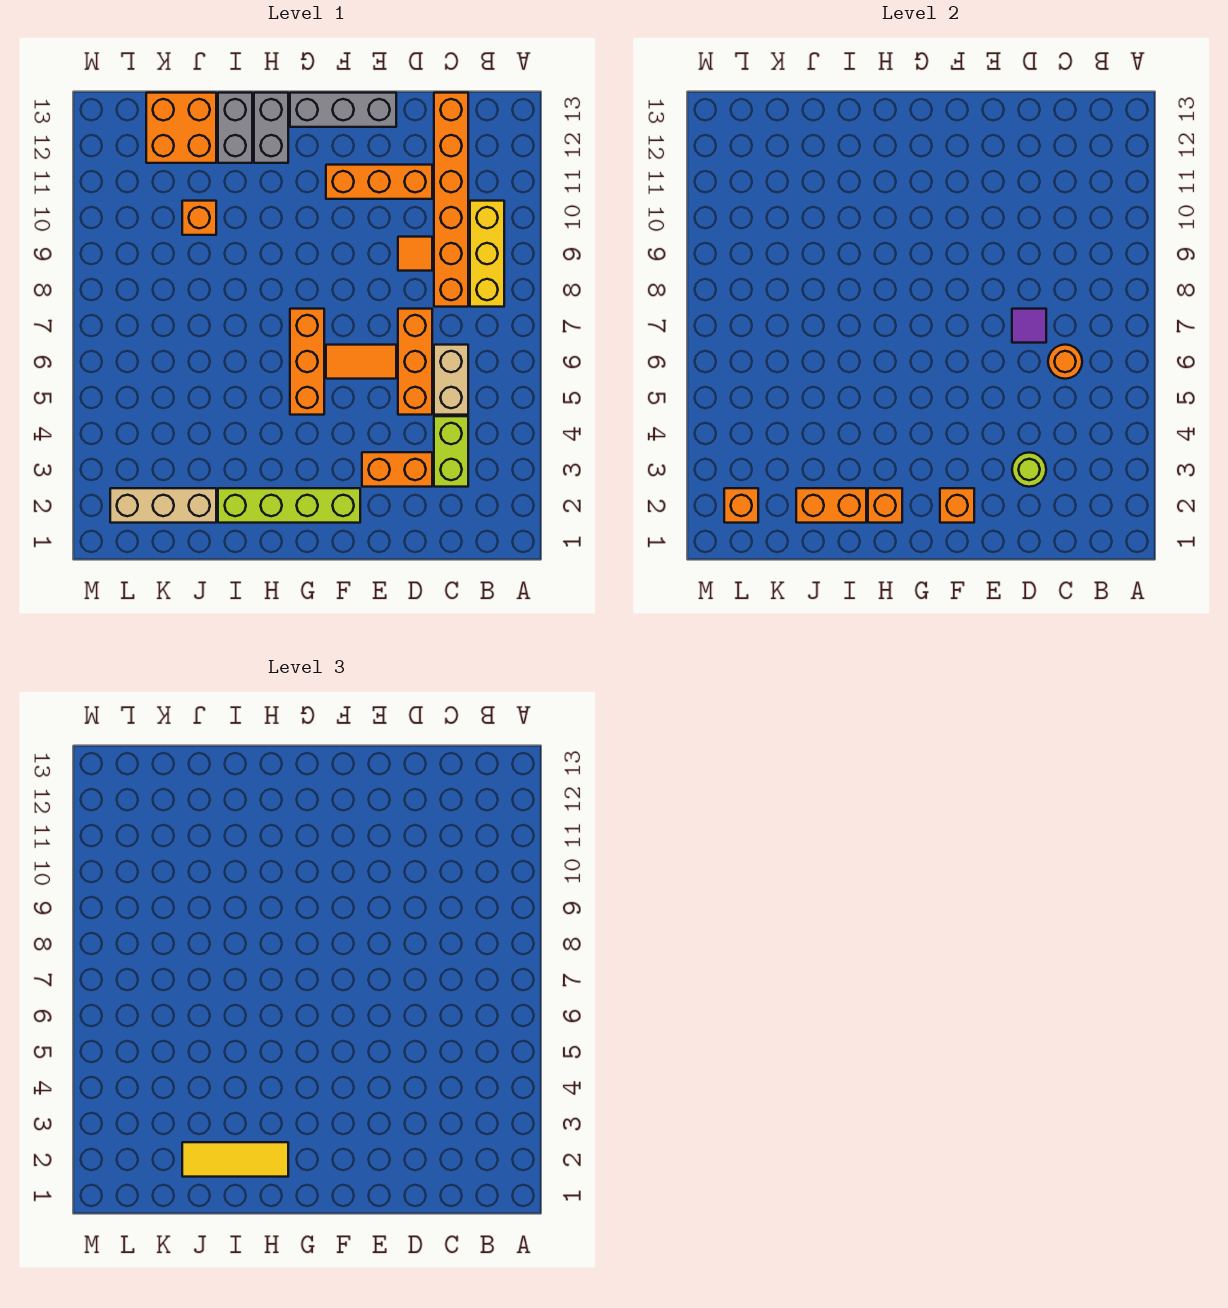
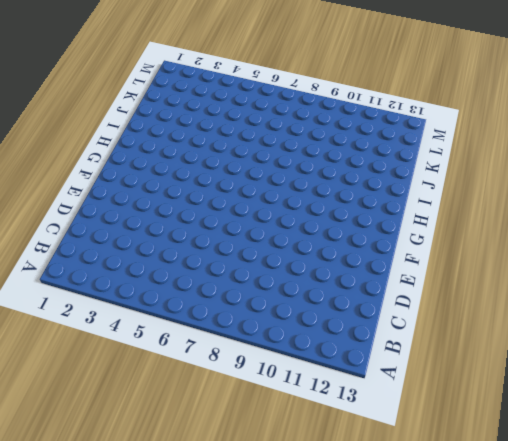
none -> yellow 1x3 brick [470,201,504,307]
none -> lime 1x2 brick [434,416,468,487]
none -> tan 1x2 brick [434,345,468,415]

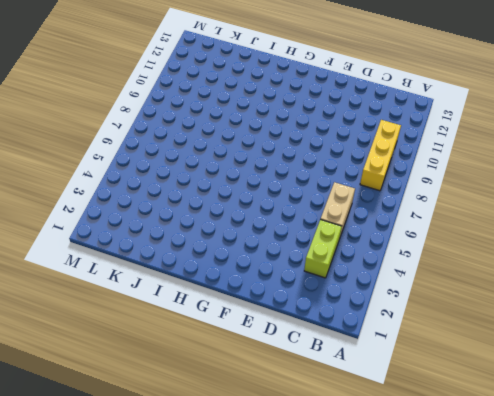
none -> orange 1x6 brick [434,93,468,307]
none -> orange 1x2 brick [362,452,432,487]
none -> orange 1x3 brick [398,309,432,415]

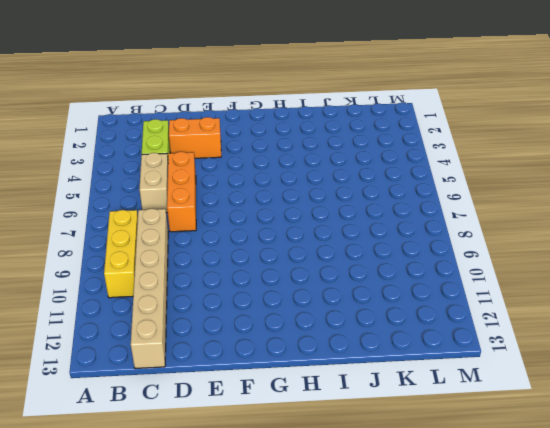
tan 1x6 brick [131,209,168,368] -> orange 1x6 brick [434,93,468,307]
none -> orange 1x1 tile [398,237,432,271]
none -> orange 1x3 brick [326,165,432,199]
none -> orange 1x2 tile [326,345,396,379]

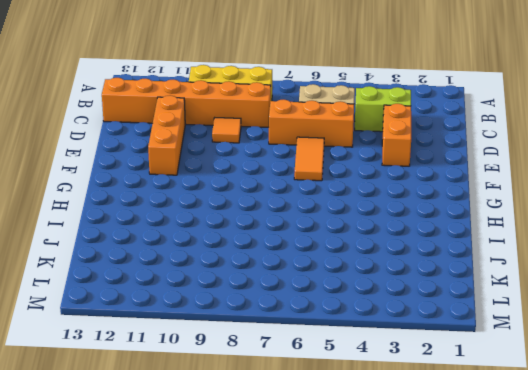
none -> grey 1x3 brick [290,93,396,127]
none -> lime 1x4 brick [218,488,360,523]
none -> orange 1x3 brick [290,309,324,415]

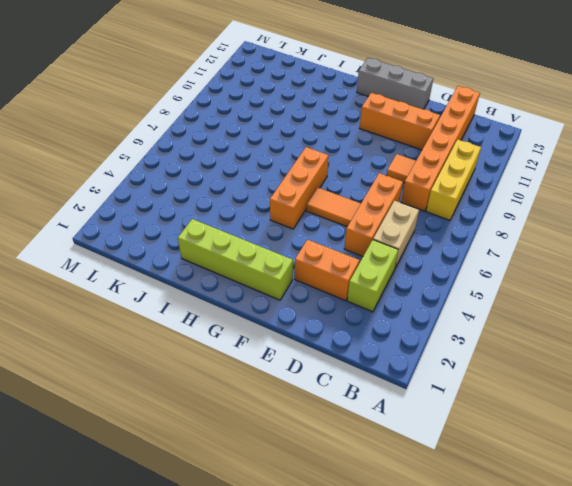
none -> grey 1x2 brick [254,93,288,163]
none -> grey 1x2 brick [218,93,252,163]
none -> tan 1x3 brick [110,488,216,523]

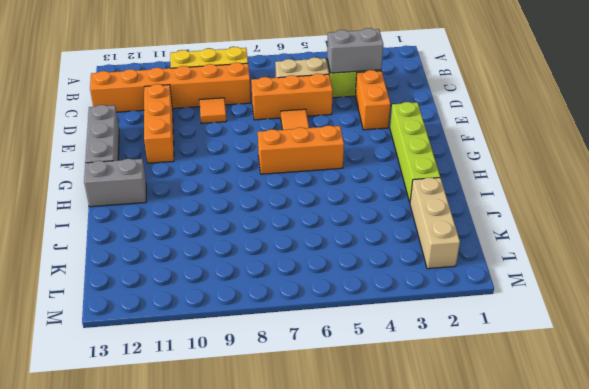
grey 1x2 brick [327,28,383,73] -> grey 1x2 brick moved to [218,93,252,163]
none -> orange 1x1 brick [182,201,216,235]
none -> orange 2x2 brick [146,93,216,163]
none -> orange 1x1 round brick [1048,345,1082,379]

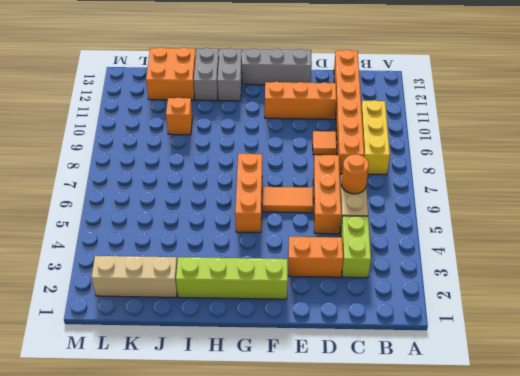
none -> lime 1x1 round brick [1012,453,1046,487]
none -> purple 1x1 tile [1012,309,1046,343]
none -> orange 1x1 brick [940,488,974,523]

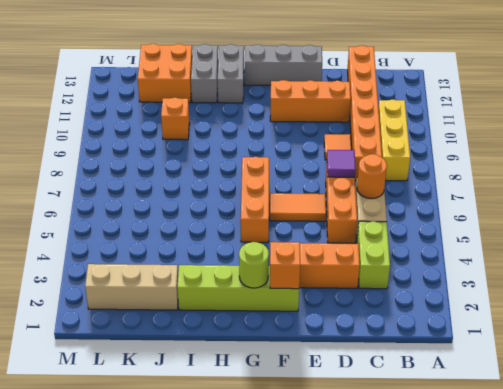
lime 1x1 round brick [239,242,269,288] -> lime 1x1 round brick moved to [1012,453,1046,487]
none -> orange 1x1 brick [868,488,902,523]
none -> orange 1x2 brick [796,488,866,523]
none -> orange 1x1 brick [724,488,758,523]

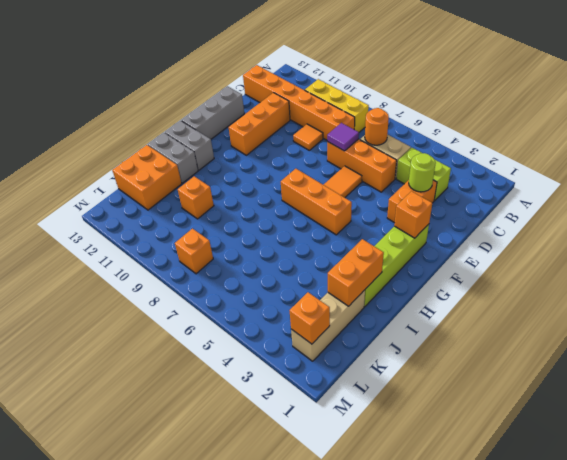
orange 1x1 brick [175,229,213,274] -> orange 1x1 brick moved to [868,488,902,523]
none -> yellow 1x3 tile [182,1142,288,1177]

